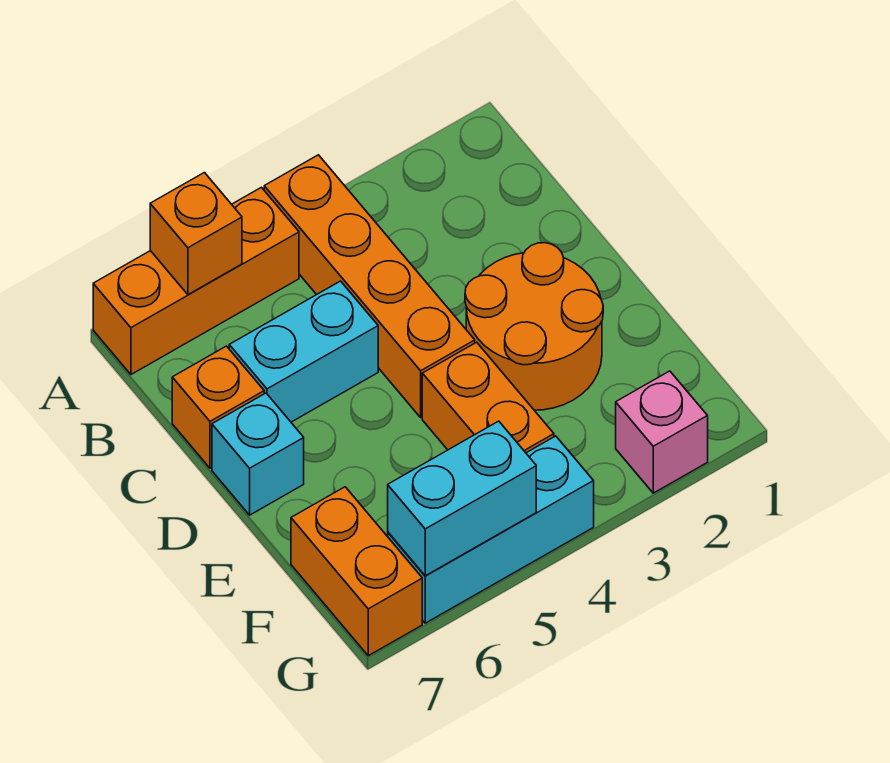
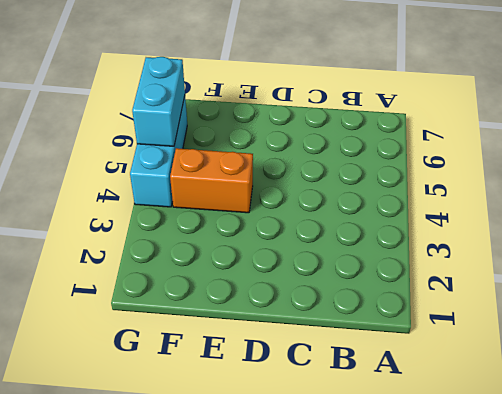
none -> orange 1x4 brick [264,155,475,417]
none -> orange 1x3 brick [93,187,299,374]
none -> cyan 1x2 brick [229,281,378,422]

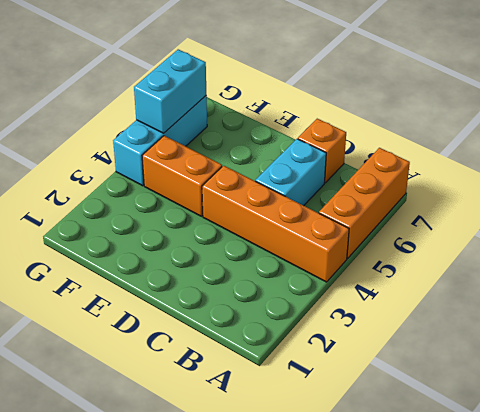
none -> orange 2x2 round brick [465,243,603,410]
none -> cyan 1x1 brick [212,393,304,515]
none -> orange 1x2 brick [291,487,422,656]

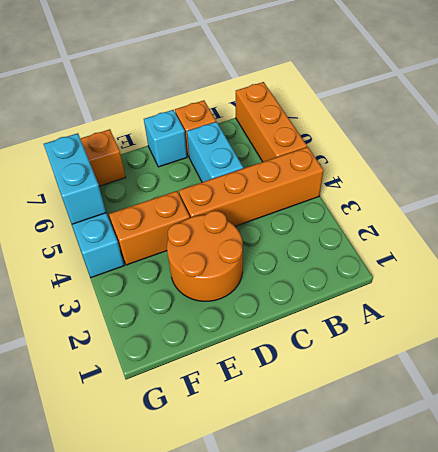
none -> pink 1x1 brick [616,371,708,493]
none -> orange 1x1 brick [150,173,242,295]

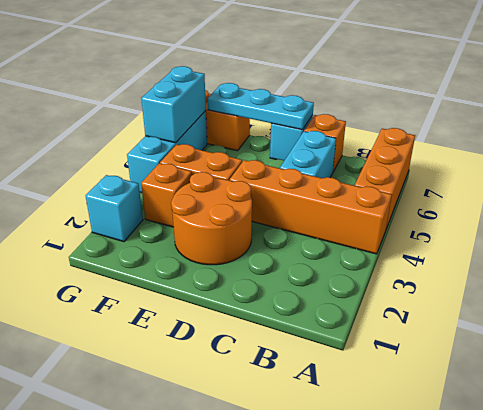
cyan 1x3 plate [208,83,314,130] -> none
orange 1x1 brick [141,163,192,227] -> orange 1x1 brick moved to [150,173,242,295]
cyan 1x1 brick [86,175,143,242] -> pink 1x1 brick [616,371,708,493]

